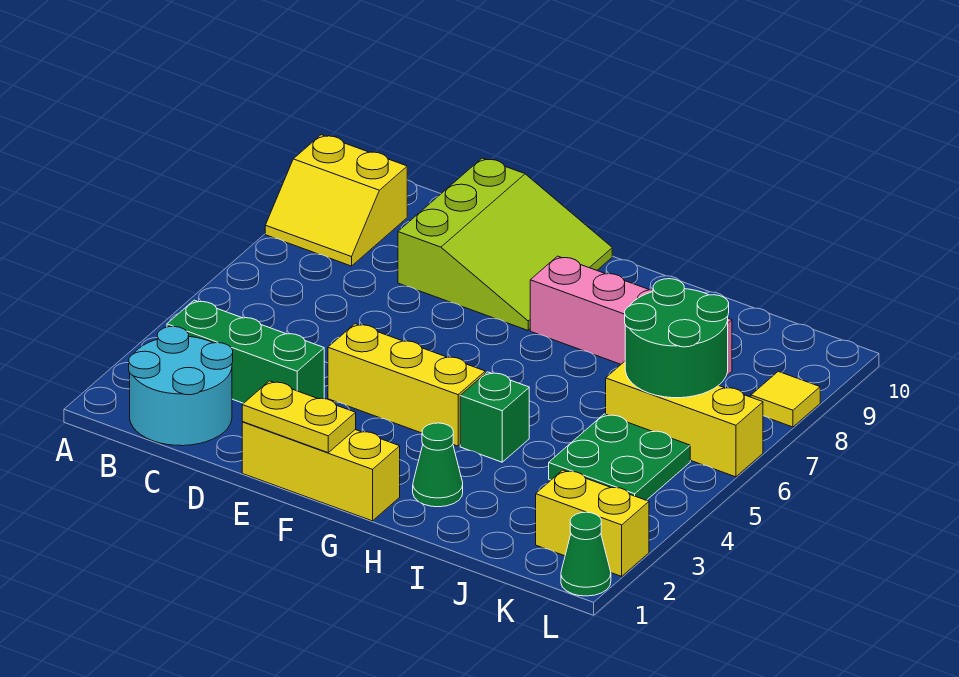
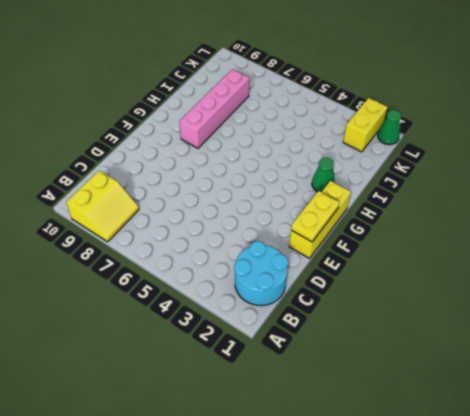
none -> green 1x3 brick [167,300,324,403]
none -> lime 3x3 slope [398,158,612,330]
none -> yellow 1x3 brick [328,324,485,446]

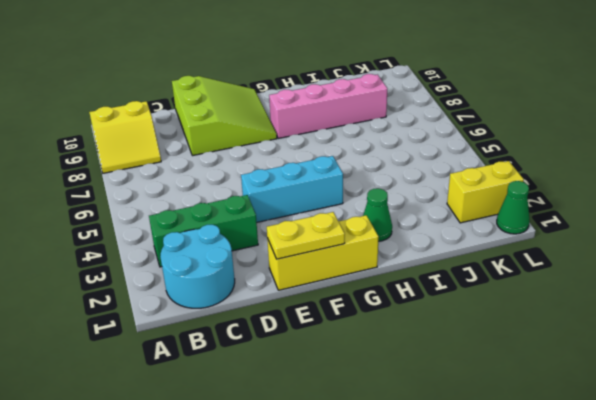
cyan 1x3 brick [241,156,343,222] -> yellow 1x3 brick [328,324,485,446]
none -> green 1x1 brick [460,372,529,462]
none -> green 2x2 plate [549,414,690,500]
none -> yellow 1x3 brick [606,361,763,477]

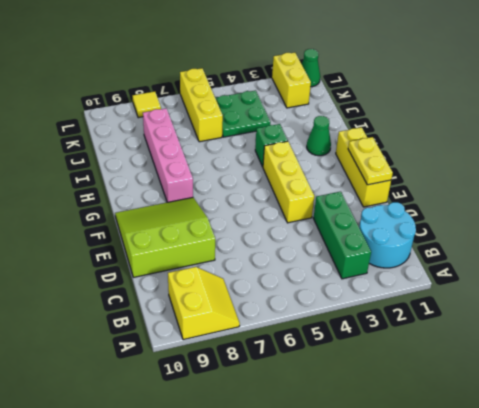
none -> green 2x2 round brick [625,279,729,398]

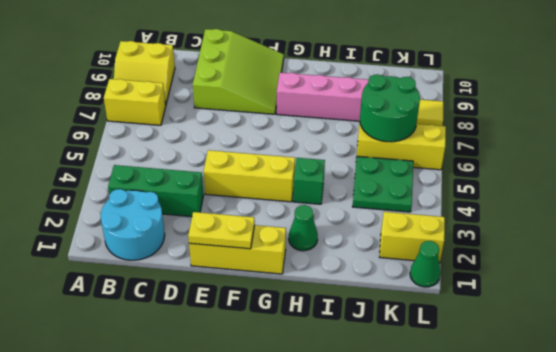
yellow 1x2 brick [104,79,166,125] -> none

